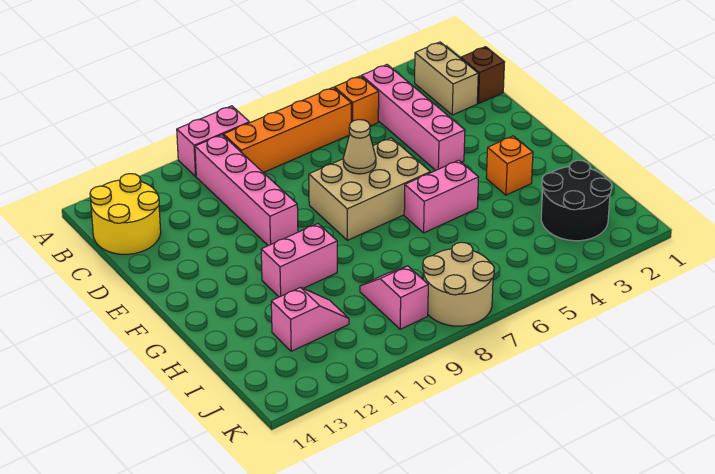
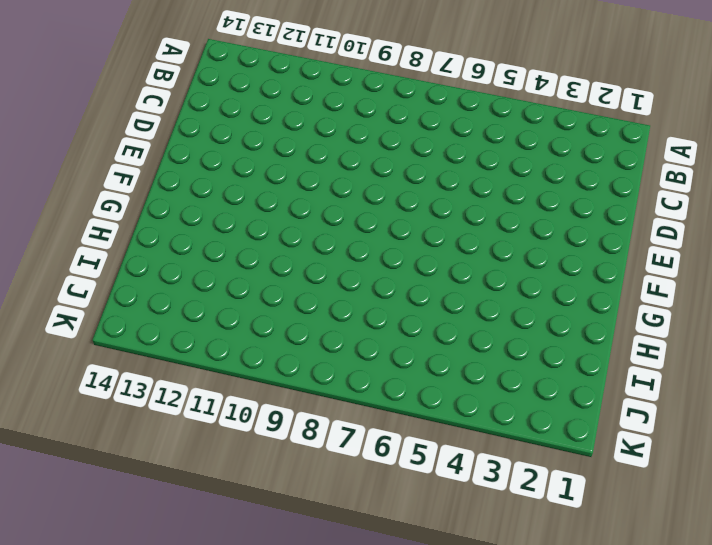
none -> pink 1x2 brick [177,106,249,176]
none -> tan 1x2 brick [415,42,478,115]
none -> pink 1x4 brick [362,65,465,170]

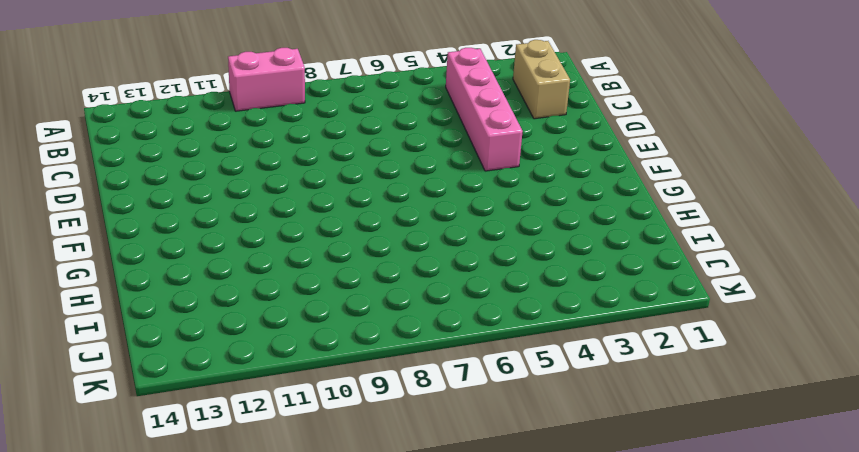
none -> orange 1x1 brick [335,76,379,126]
none -> orange 1x4 brick [224,88,351,173]
none -> pink 1x4 brick [195,135,298,246]

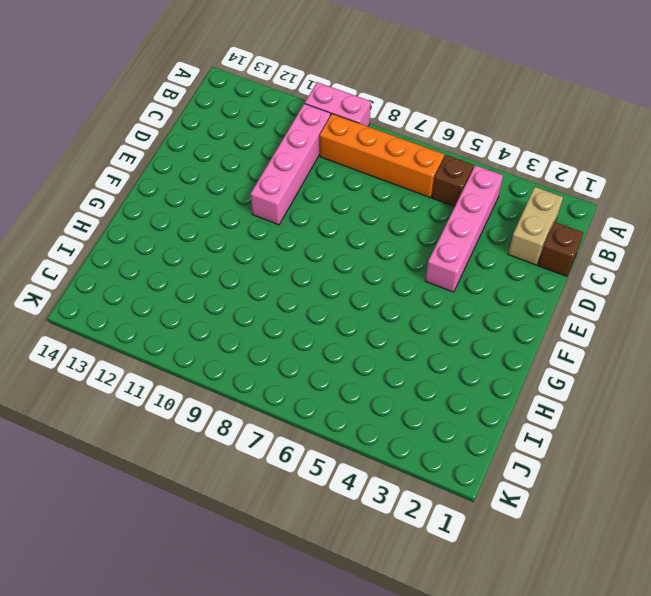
brown 1x1 brick [432,155,473,207] -> orange 1x1 brick [335,76,379,126]
none -> yellow 2x2 round brick [90,174,161,254]
none -> tan 2x3 brick [309,138,430,240]
none -> orange 1x1 brick [486,136,533,195]

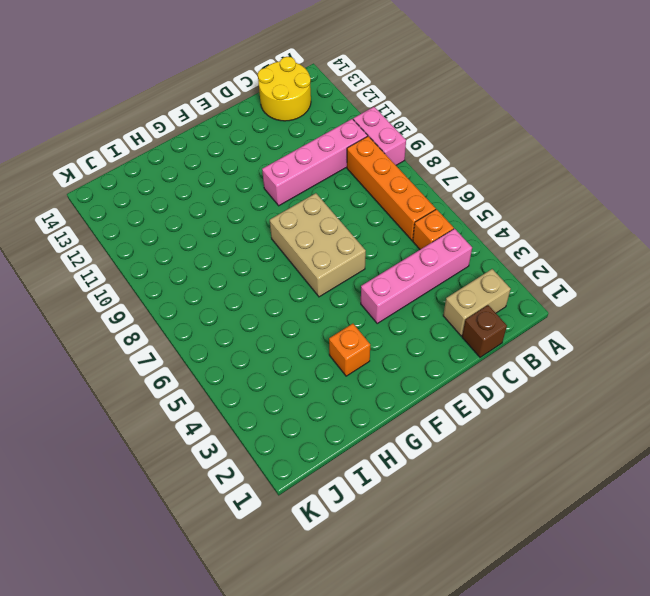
none -> pink 1x2 brick [404,160,479,233]
none -> pink 1x2 brick [261,224,337,297]
none -> black 2x2 round brick [541,160,612,241]

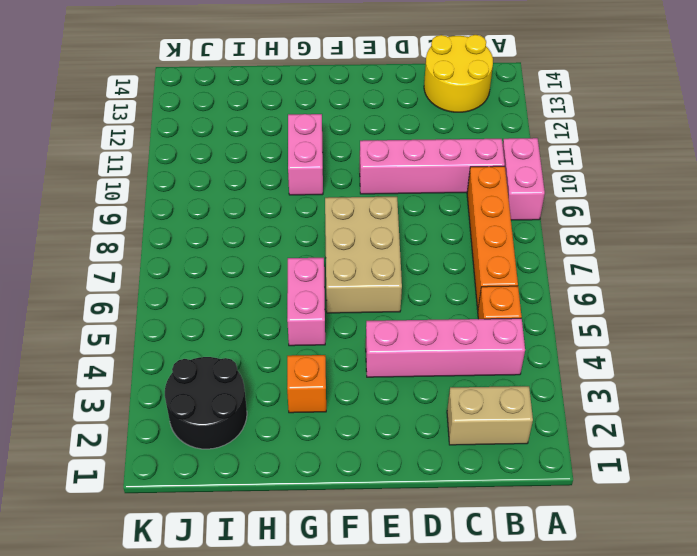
none -> brown 1x1 brick [461,47,504,103]
none -> pink 1x2 slope [360,266,428,329]
none -> pink 1x2 slope [271,288,349,351]

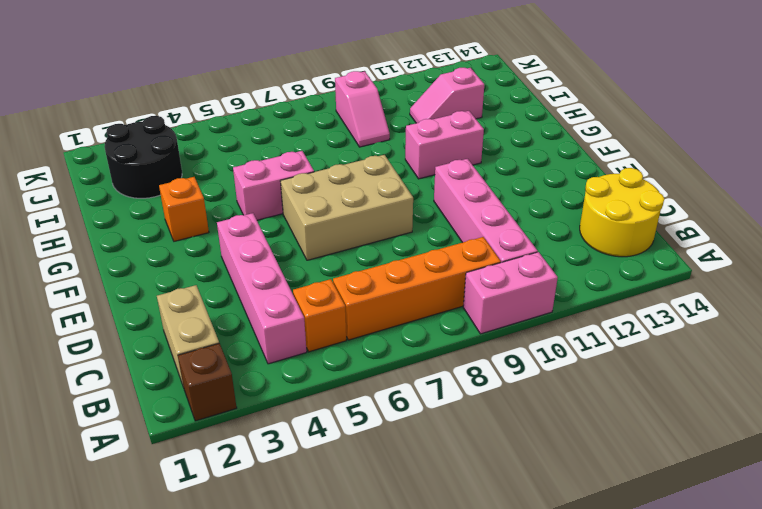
brown 1x1 brick [178,343,237,421] -> brown 1x1 brick moved to [461,47,504,103]
none -> tan 2x2 round brick [423,242,494,326]
none -> tan 1x1 cone [343,120,376,174]

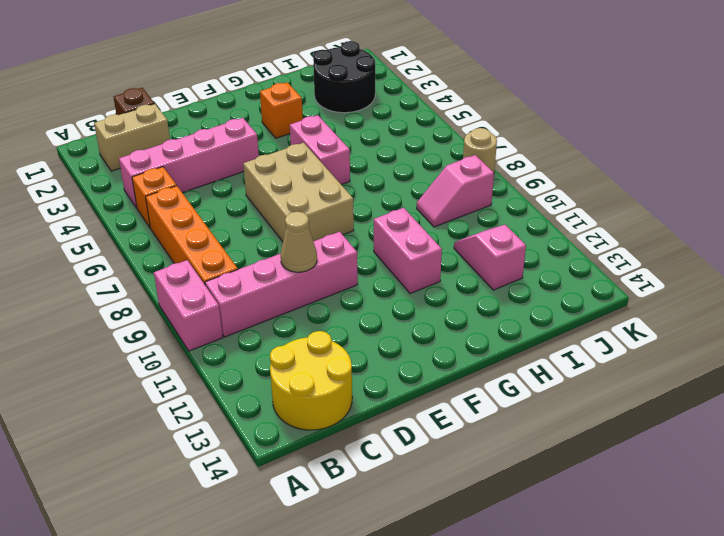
tan 1x1 cone [281,212,317,272] -> tan 1x1 cone moved to [343,120,376,174]
tan 1x1 round brick [463,128,497,172] -> tan 2x2 round brick [423,242,494,326]

